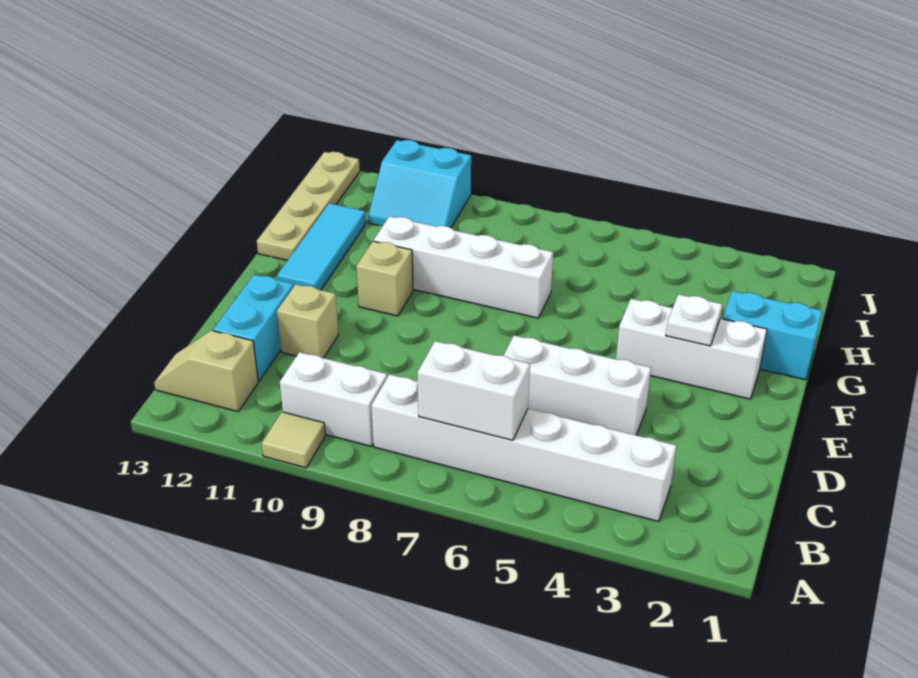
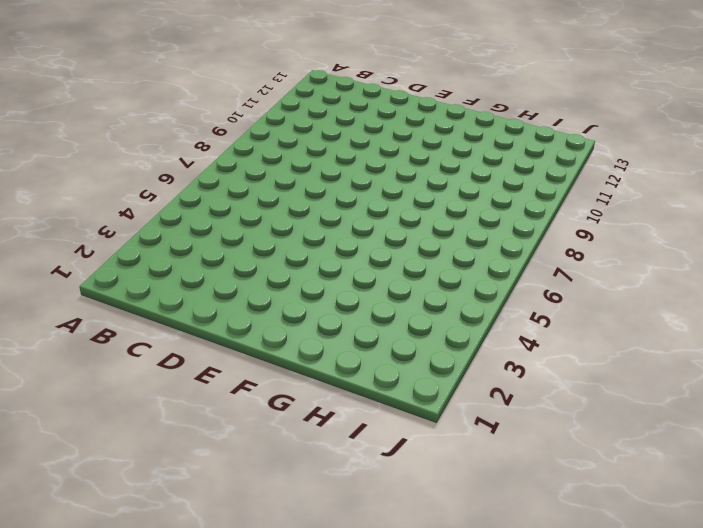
none -> tan 1x1 tile [262,412,325,468]
none -> white 1x6 brick [371,375,676,522]
none -> white 1x2 brick [280,352,387,446]

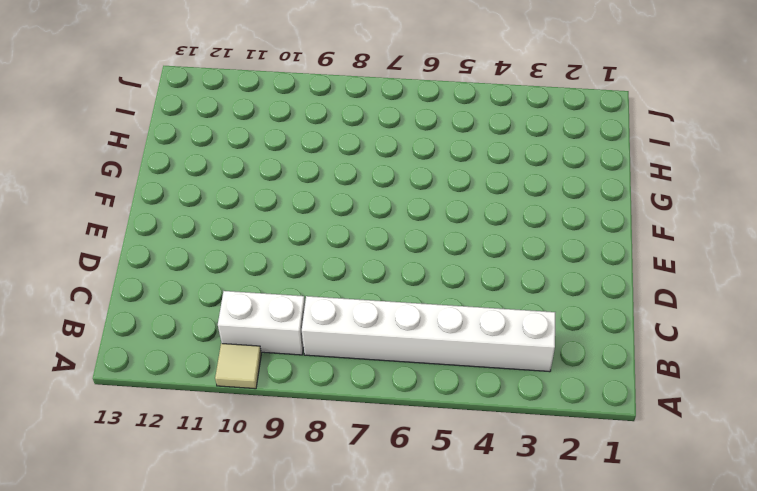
none -> tan 1x2 slope [154,330,258,411]
none -> cyan 1x2 brick [213,275,294,381]
none -> white 1x3 brick [504,336,651,435]

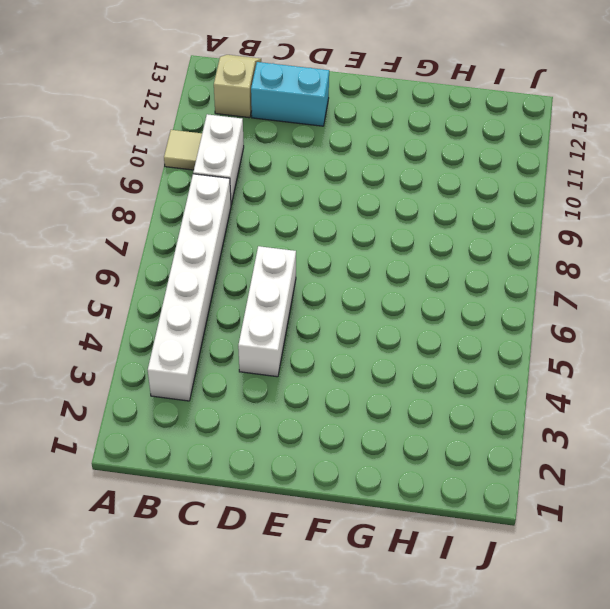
none -> tan 1x1 brick [277,284,339,358]
none -> white 1x3 brick [616,299,767,399]
none -> tan 1x1 brick [357,241,413,316]

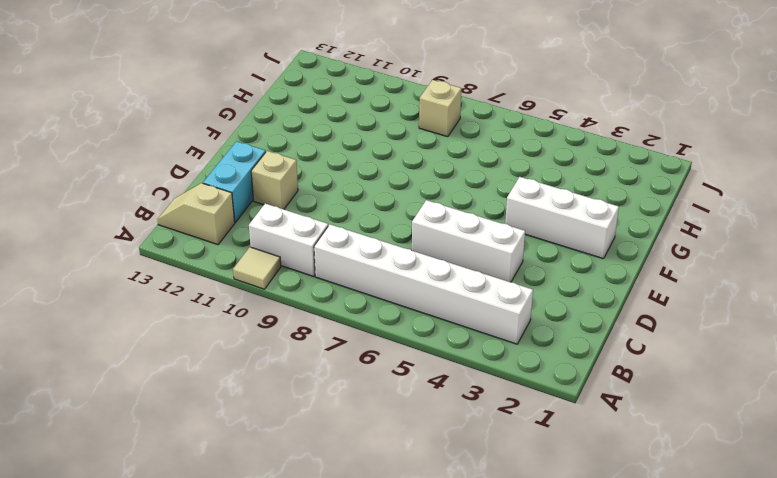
tan 1x1 brick [419,80,461,137] -> tan 1x1 brick moved to [357,241,413,316]
none -> cyan 1x3 tile [277,203,366,290]
none -> cyan 1x2 brick [723,291,822,380]
none -> white 1x4 brick [374,216,553,318]

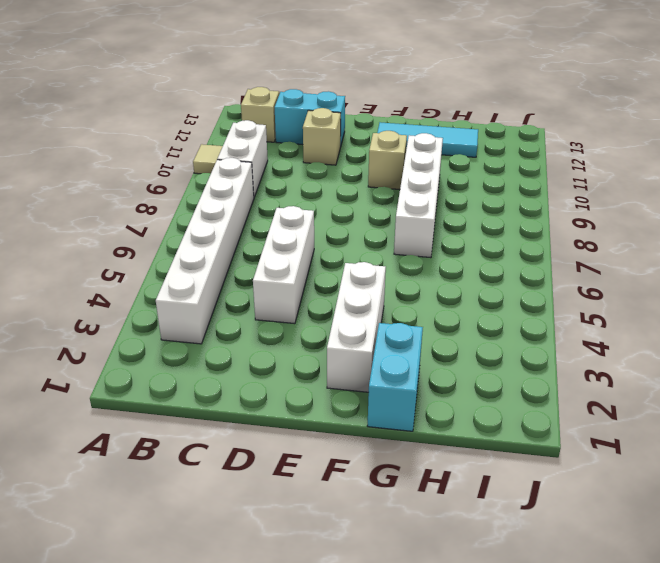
none -> tan 1x4 plate [257,152,360,260]
none -> cyan 2x2 slope [368,140,471,228]
none -> white 1x2 brick [417,341,530,440]

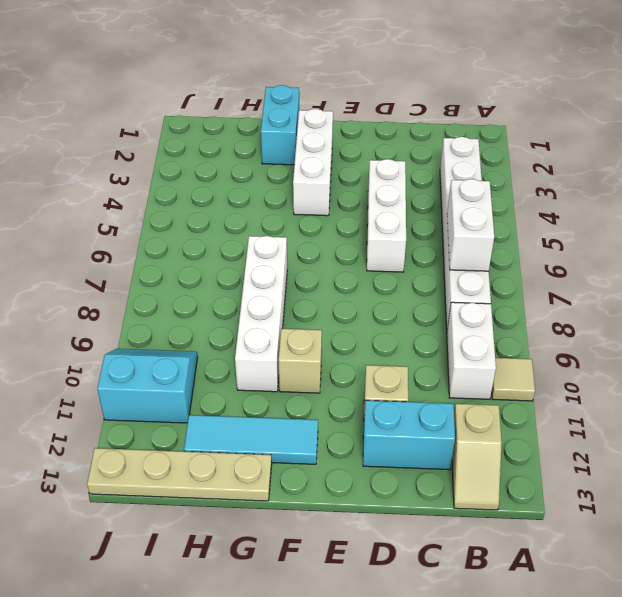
cyan 2x2 slope [97,349,198,423] -> cyan 2x2 slope turned to [368,140,471,228]
none -> white 1x1 plate [666,294,722,346]

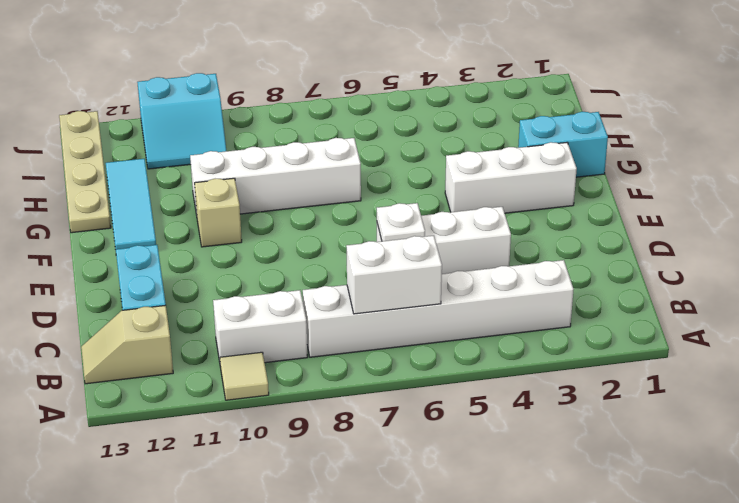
white 1x1 plate [377,203,425,241] -> white 1x1 plate moved to [666,294,722,346]
none -> tan 1x1 brick [277,284,339,358]

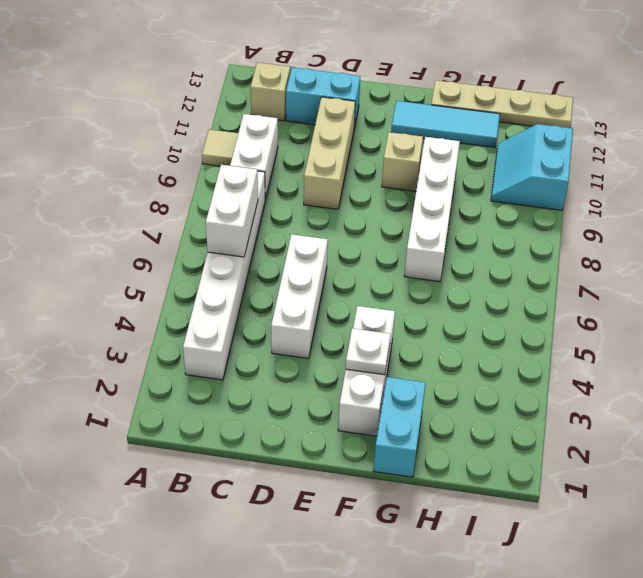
tan 1x3 brick [304,97,355,209] -> tan 1x1 brick [277,284,339,358]

